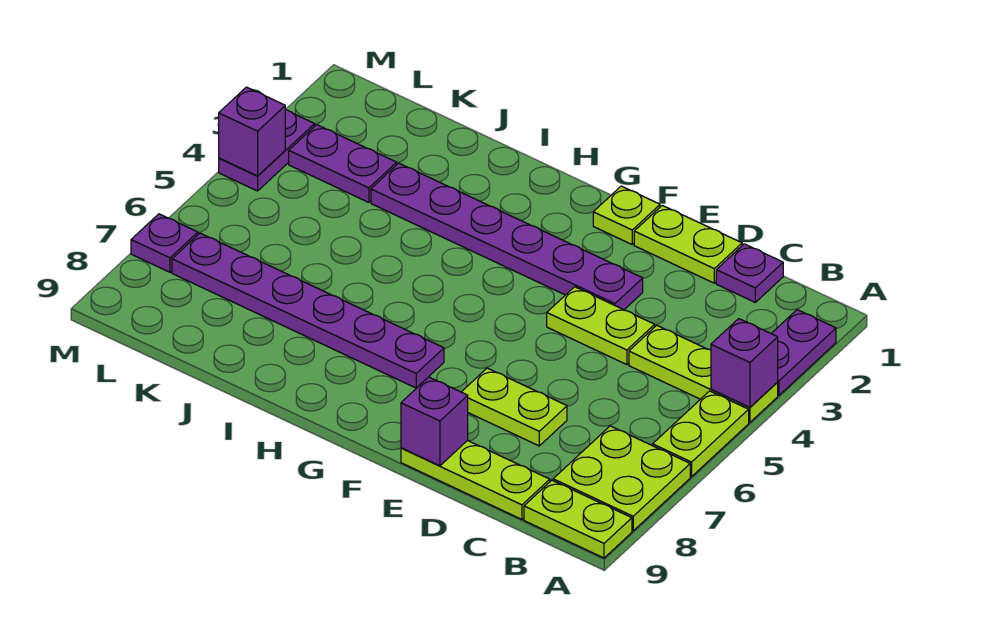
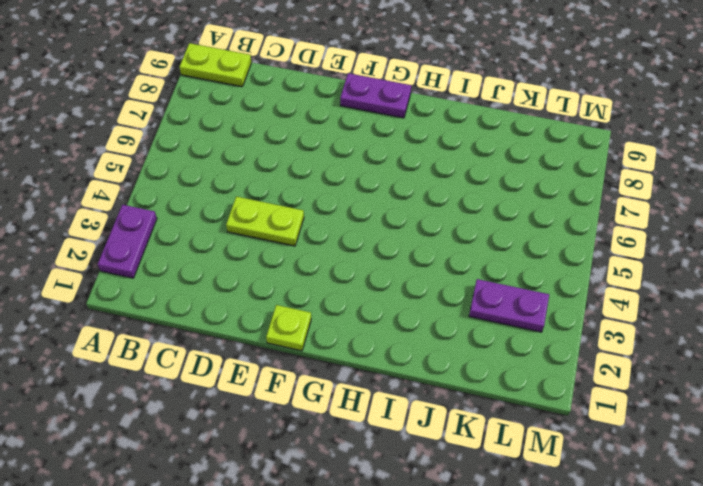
purple 1x2 plate [340,73,411,118] -> purple 1x2 plate turned to [219,110,315,191]
none -> lime 1x3 plate [629,325,778,422]
none -> lime 1x2 plate [653,391,749,477]
none -> lime 2x2 plate [553,426,690,531]

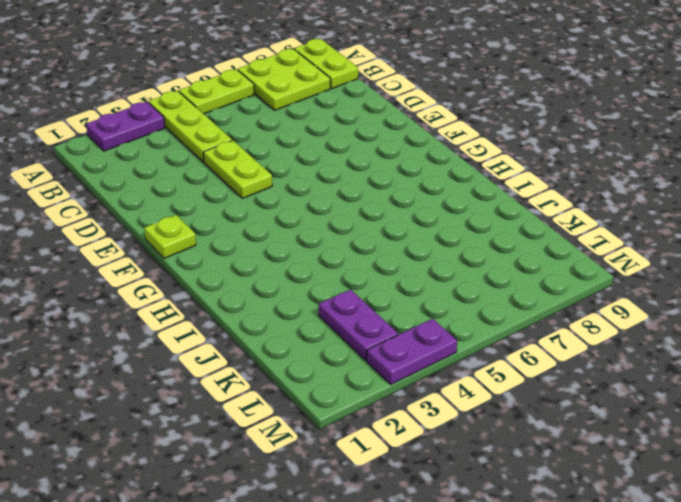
none -> purple 1x1 plate [716,244,783,302]
none -> lime 1x3 plate [401,440,550,519]
none -> lime 1x2 plate [634,205,742,283]

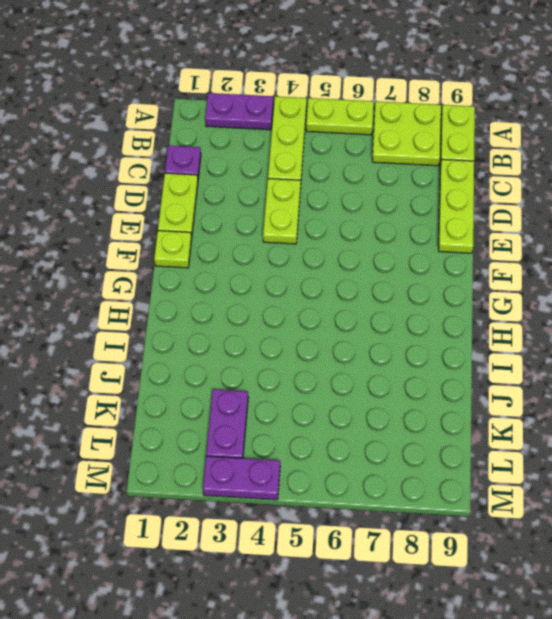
none -> lime 1x2 plate [462,368,567,446]
none -> purple 1x6 plate [371,163,643,310]
none -> purple 1x6 plate [172,233,444,388]

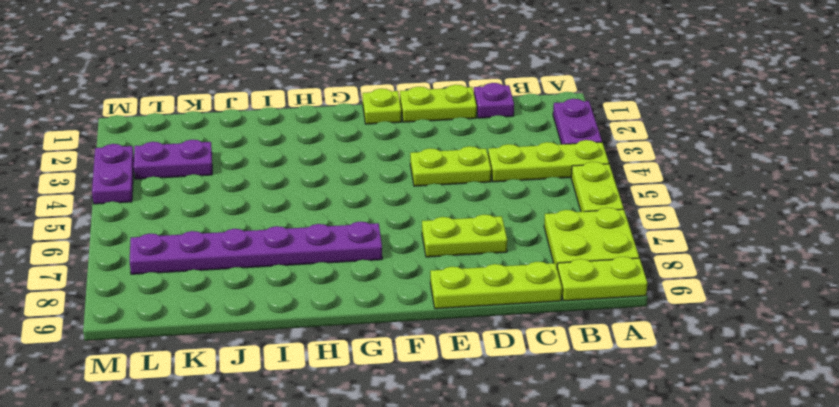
none -> purple 1x6 plate [371,163,643,310]
none -> purple 1x1 plate [131,214,198,272]
none -> purple 1x1 brick [711,319,778,407]

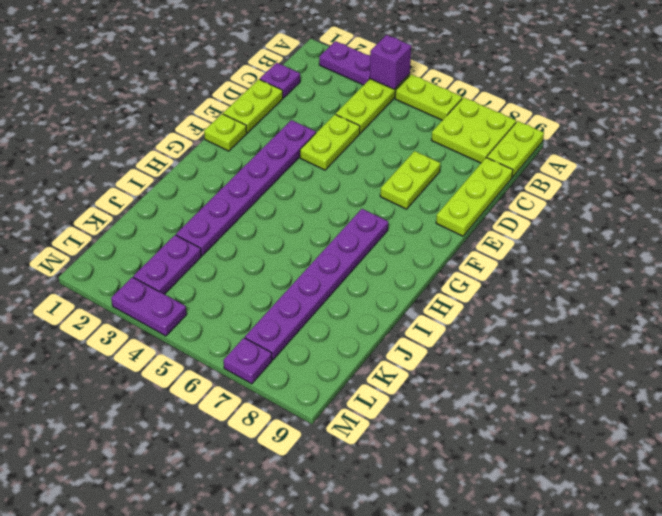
none -> purple 1x1 brick [401,377,468,466]
none -> purple 1x1 brick [219,87,285,176]

